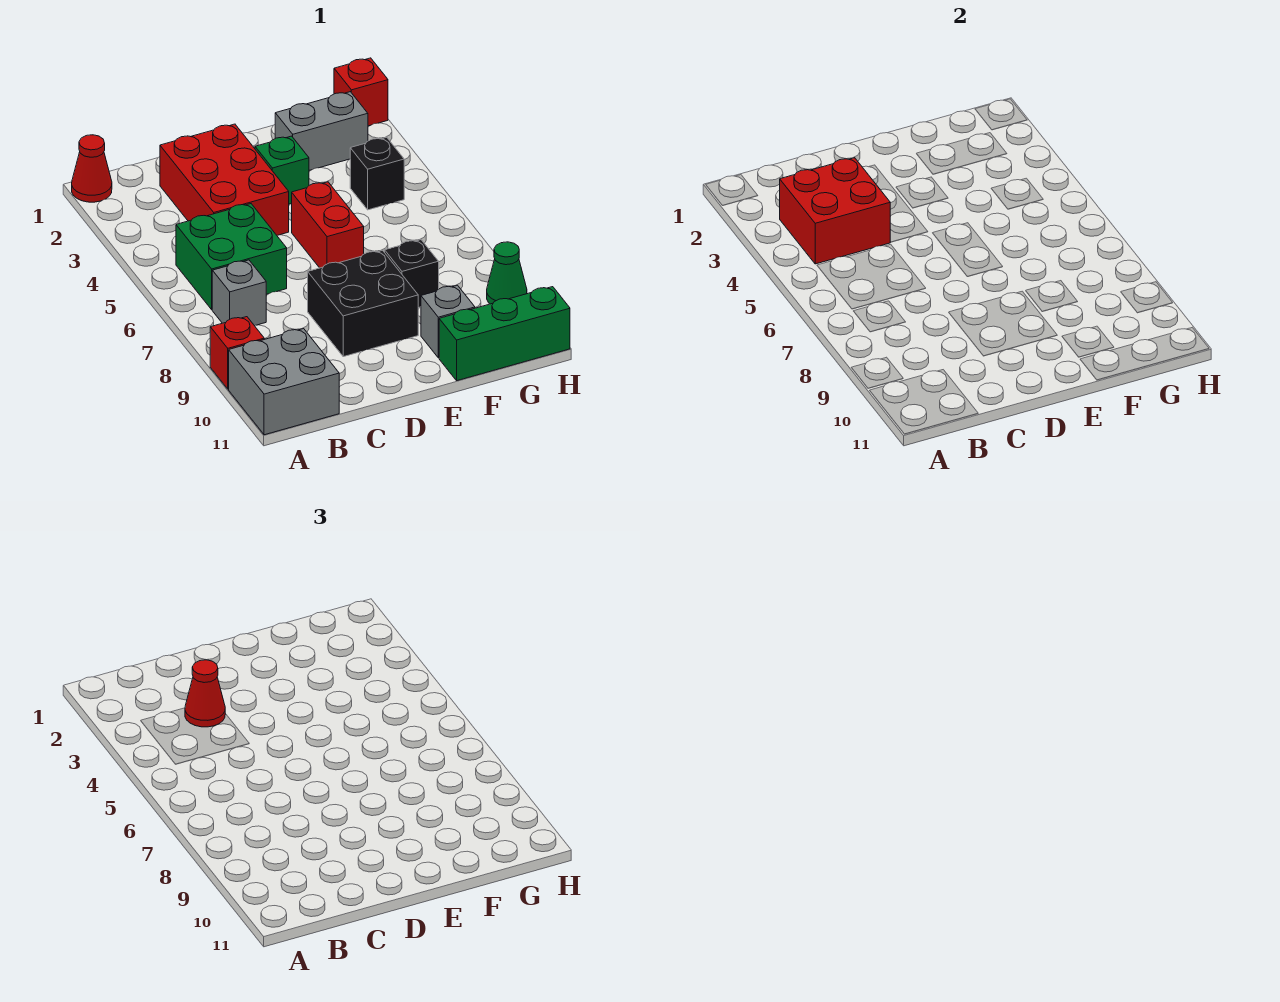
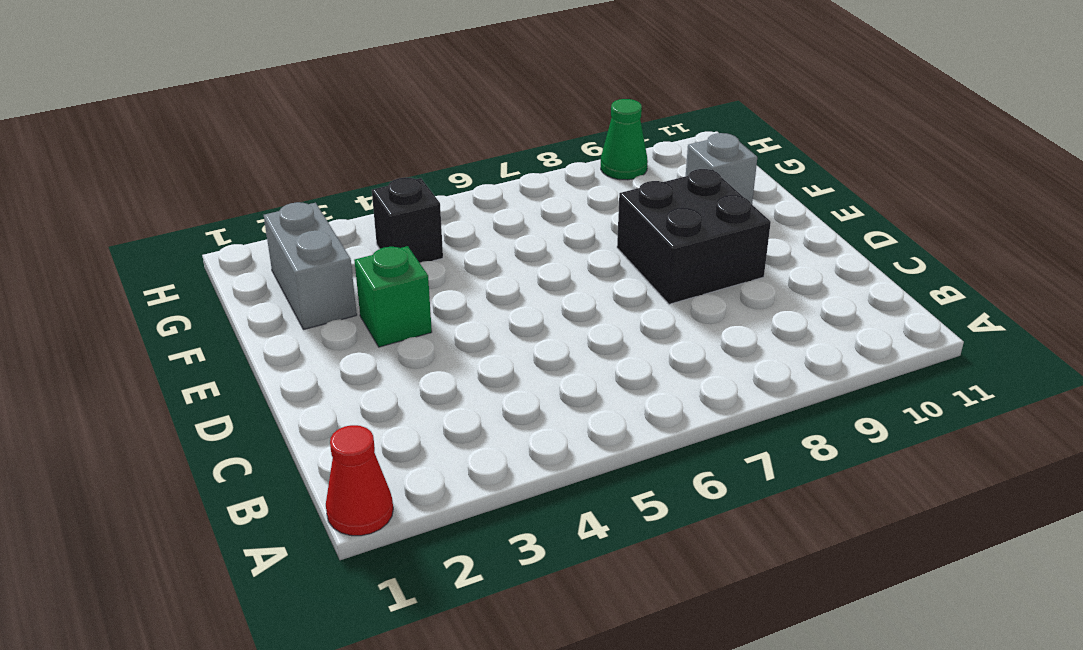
none -> red 1x1 brick [210,317,264,389]
none -> grey 2x2 brick [229,329,339,435]
none -> green 2x2 brick [176,204,287,309]

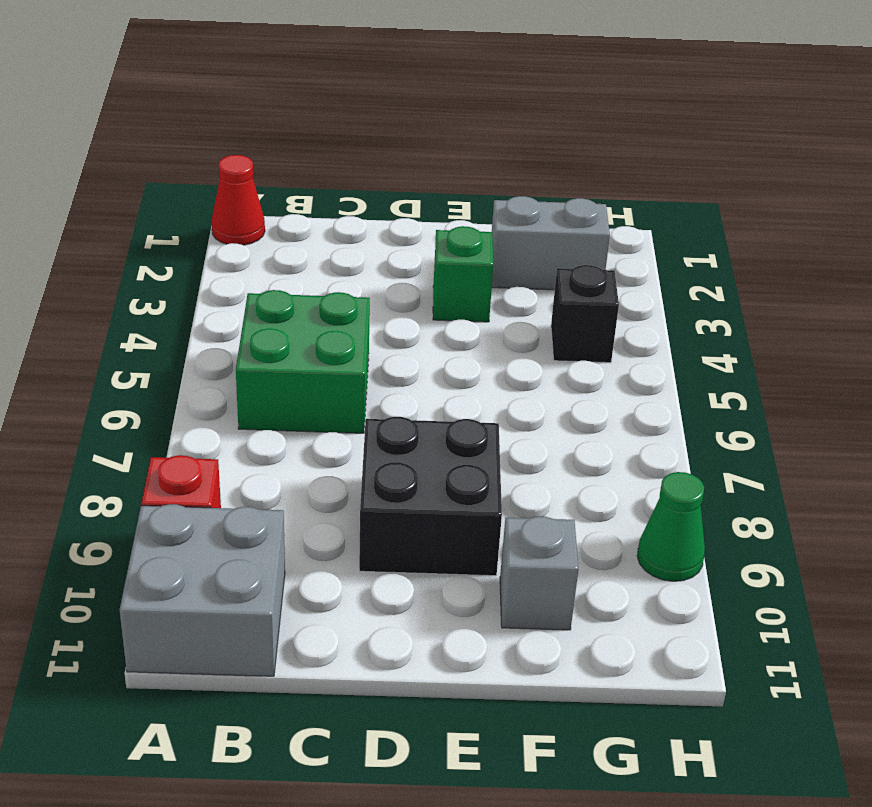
none -> grey 1x1 brick [212,260,266,326]
none -> red 2x3 brick [160,124,289,235]
none -> red 1x2 brick [291,182,364,268]

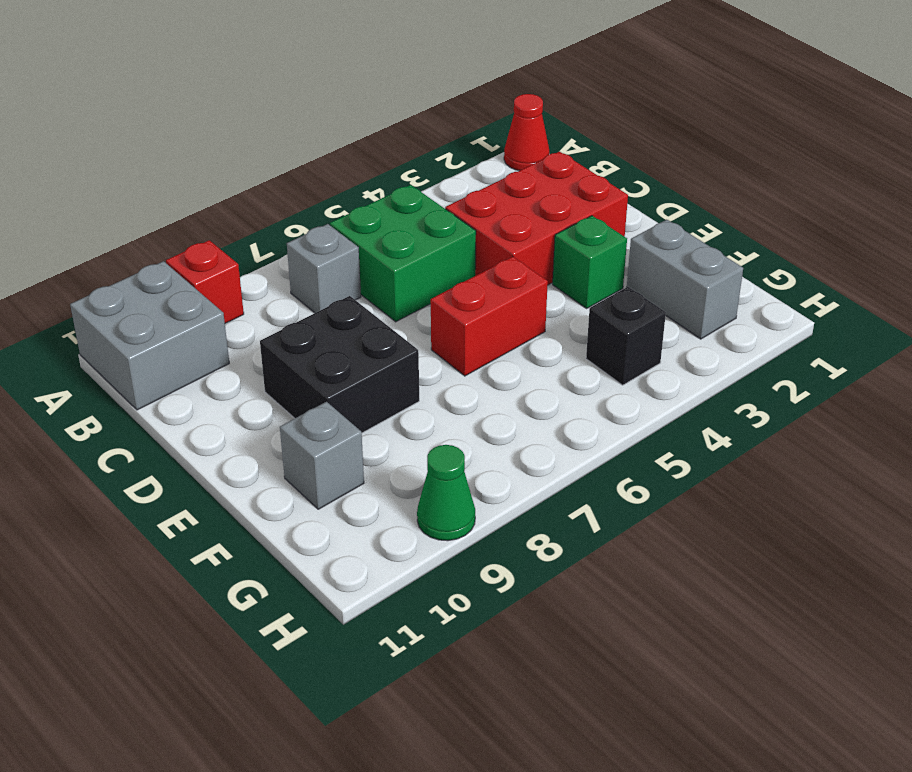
none -> black 1x1 brick [385,240,439,308]
none -> green 1x3 brick [439,287,570,381]
none -> red 1x1 brick [334,58,388,126]

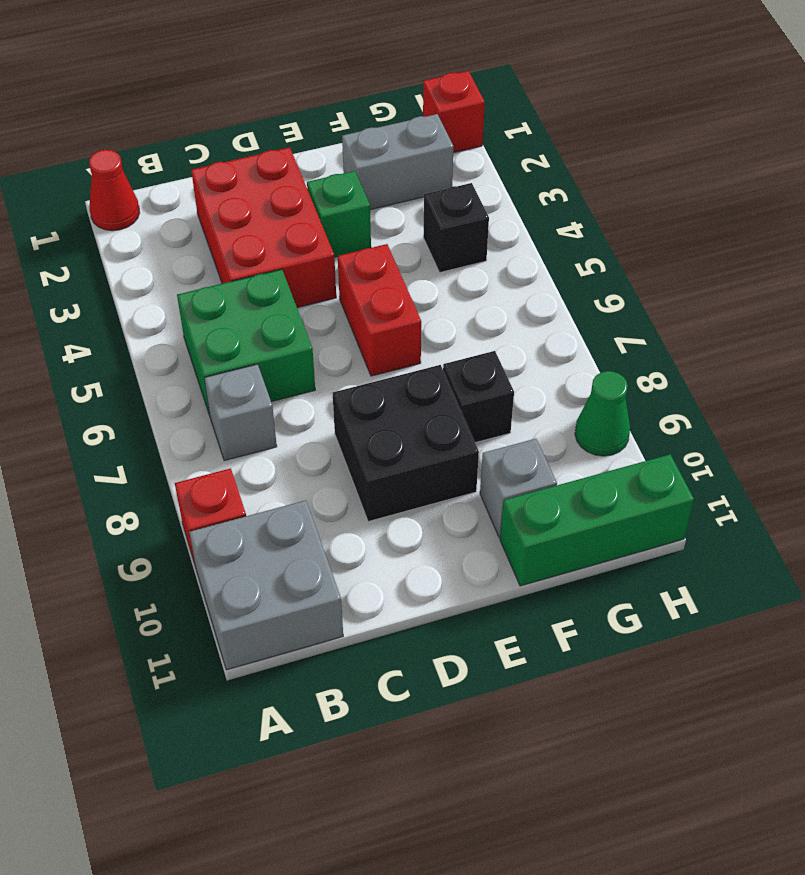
none -> red 2x2 brick [780,158,890,264]
none -> red 1x1 cone [185,660,225,727]

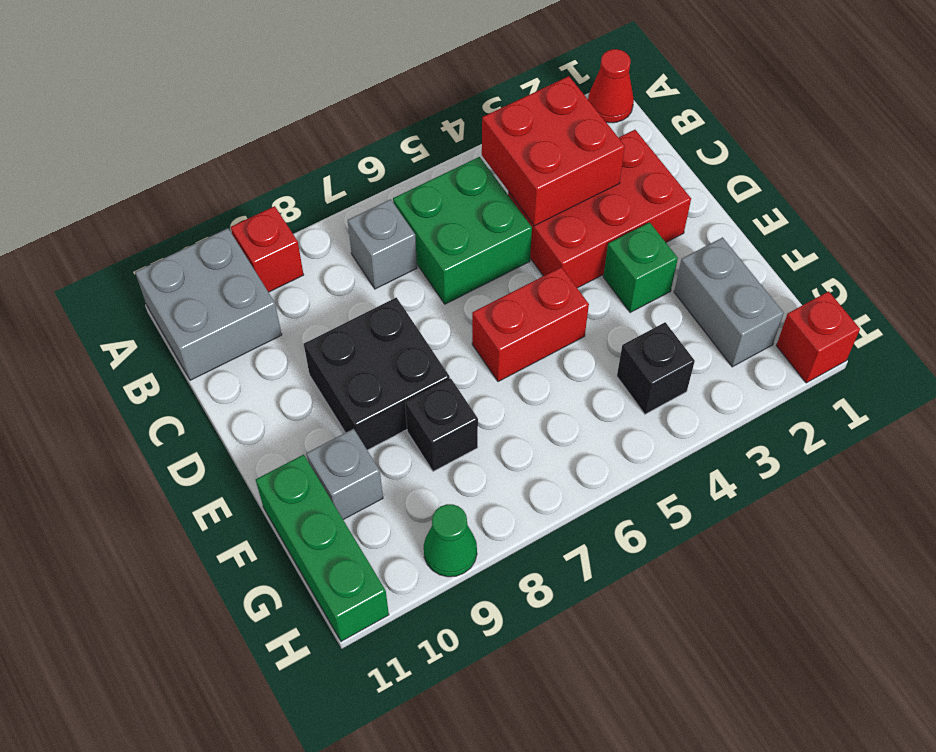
none -> red 1x1 cone [185,660,225,727]

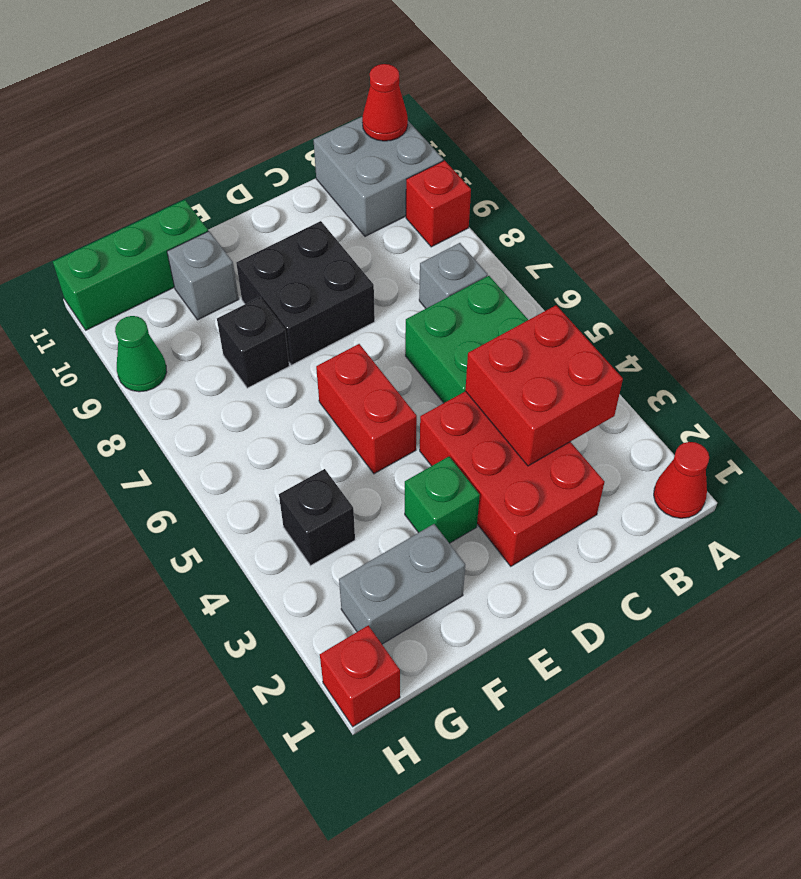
red 1x1 cone [362,64,408,141] -> red 1x1 cone moved to [185,660,225,727]

